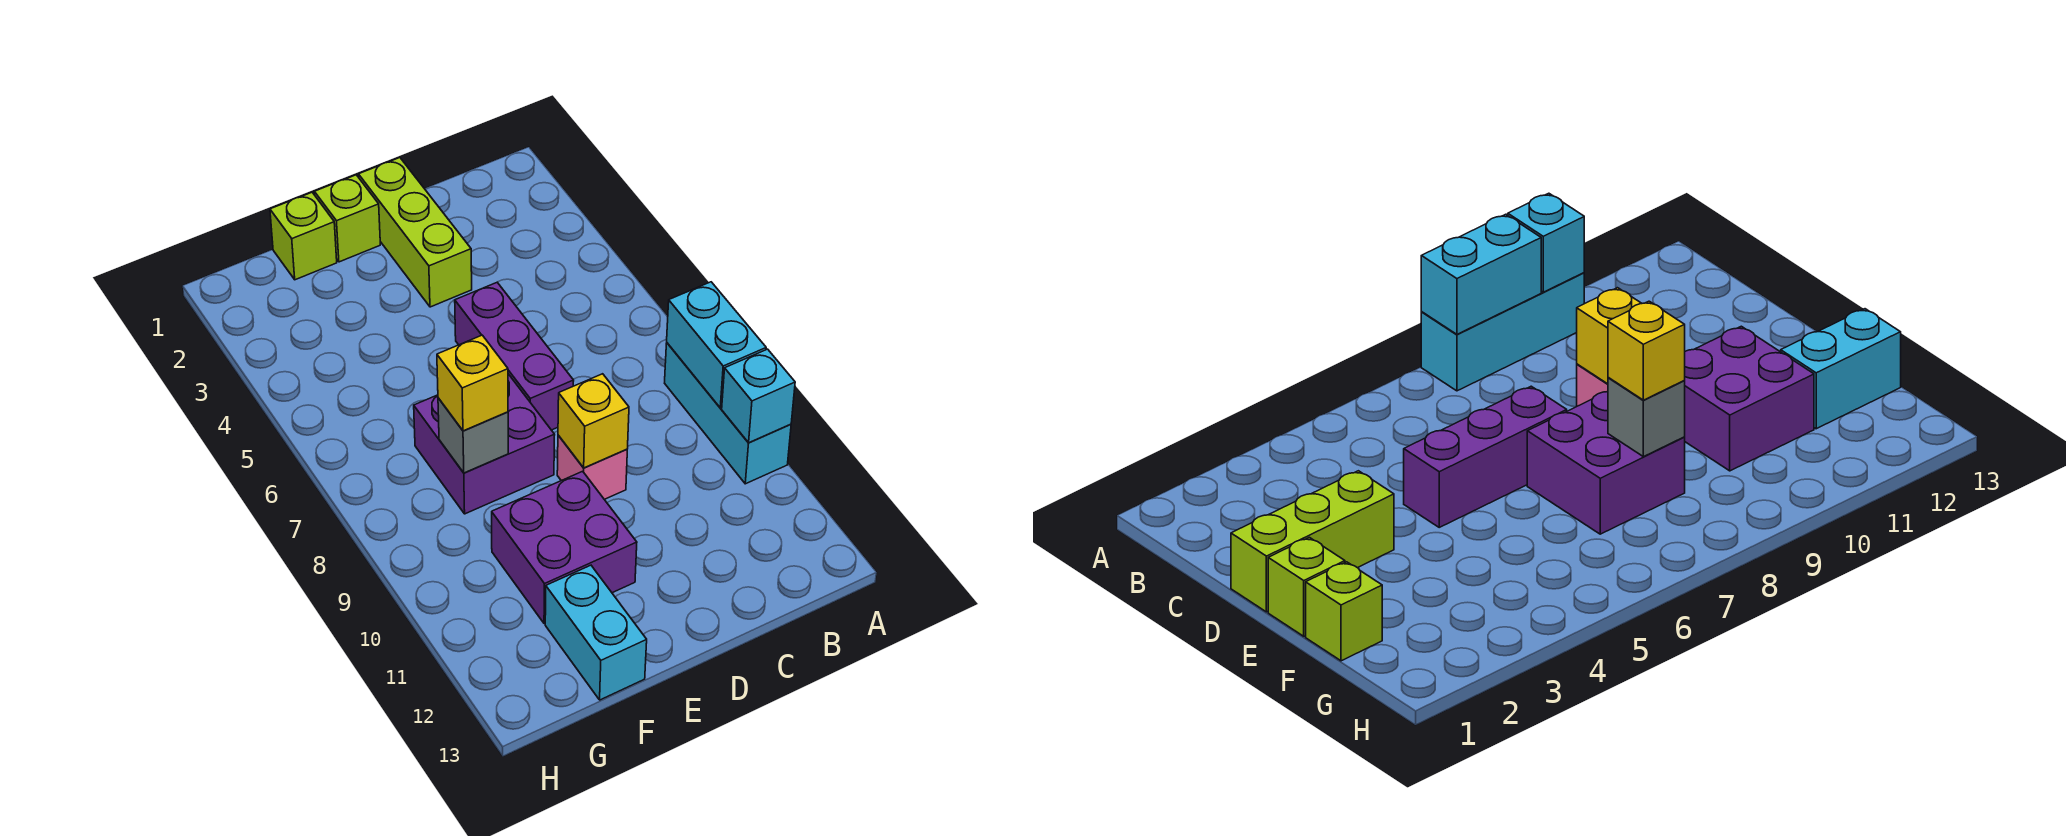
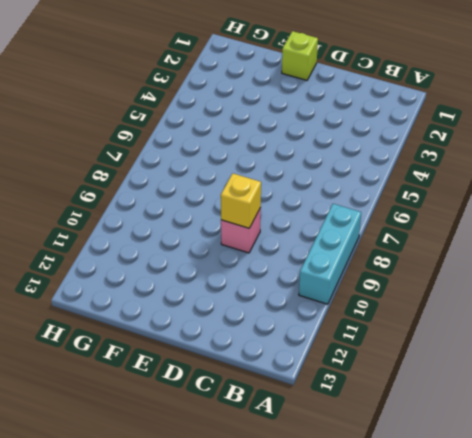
none -> lime 1x3 brick [359,158,472,307]
none -> purple 1x3 brick [455,282,574,430]
none -> purple 2x2 brick [414,374,555,514]

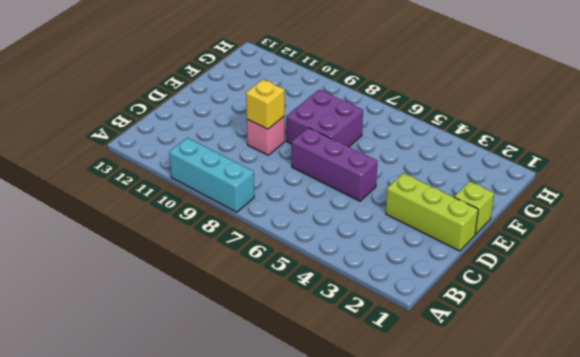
none -> purple 2x2 brick [492,471,637,624]
none -> lime 1x1 brick [270,192,337,280]
none -> cyan 1x2 brick [545,565,647,700]

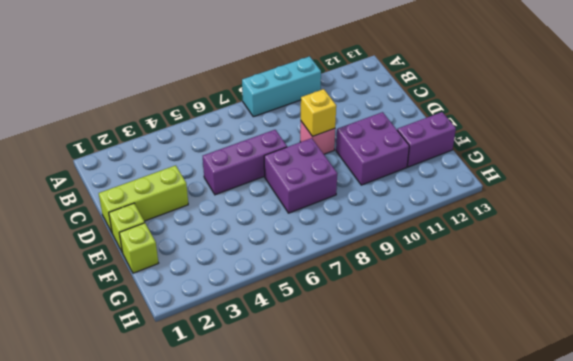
purple 1x2 brick [397,112,456,167] -> cyan 1x2 brick [545,565,647,700]
none -> cyan 1x2 brick [667,282,766,408]
none -> cyan 1x1 brick [722,349,795,443]
none -> grey 1x1 brick [438,398,508,473]

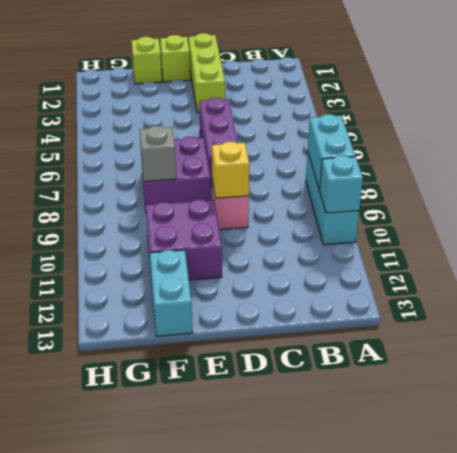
none -> yellow 1x1 brick [437,335,508,431]

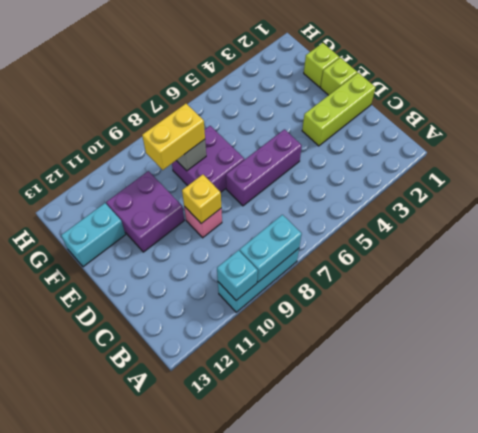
yellow 1x2 brick [142,104,205,170] -> yellow 1x1 brick [437,335,508,431]

